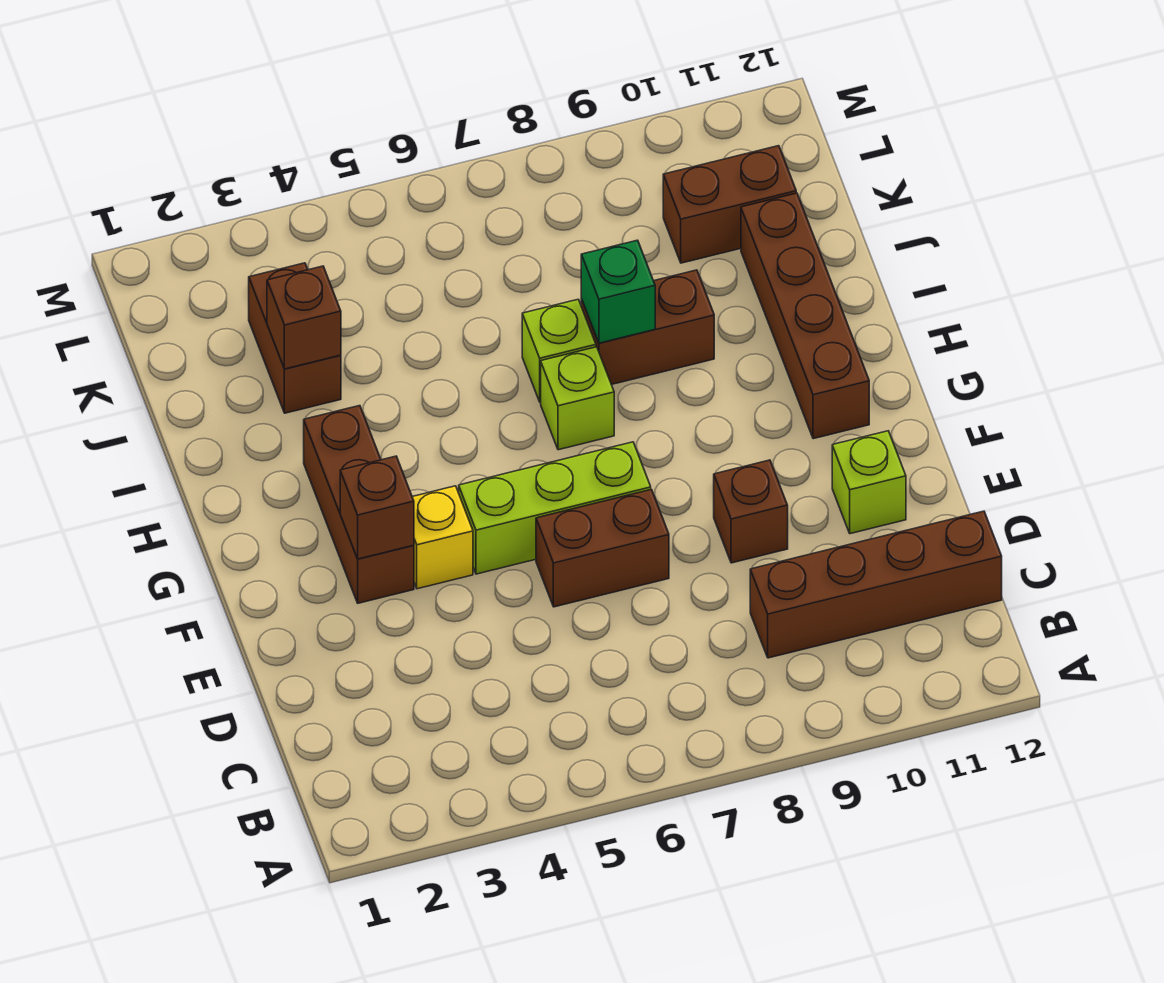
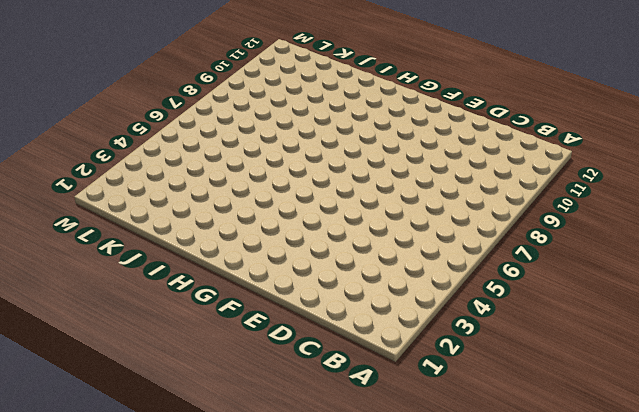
none -> brown 1x4 brick [750,511,1002,658]
none -> brown 1x2 brick [536,489,669,607]
none -> brown 1x1 brick [714,460,788,563]

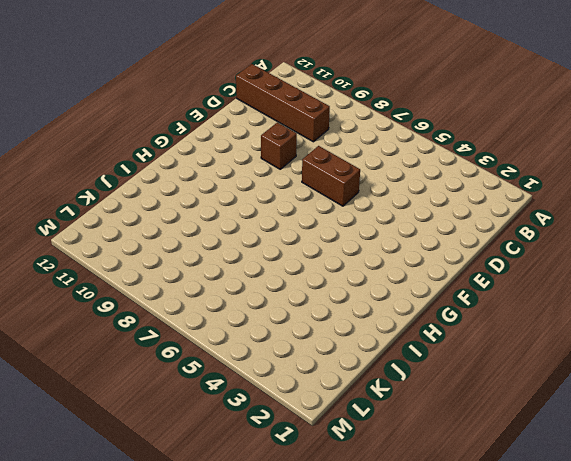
none -> lime 1x1 brick [832,431,906,534]
none -> brown 1x3 brick [304,406,414,603]
none -> yellow 1x1 brick [412,486,473,589]

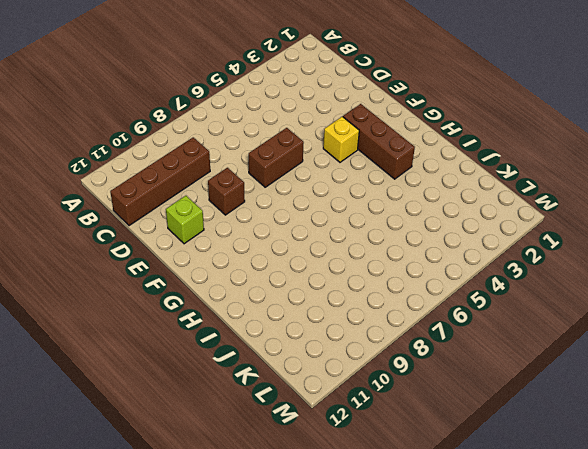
none -> lime 1x3 brick [459,442,651,574]
none -> brown 1x4 brick [741,193,869,439]
none -> lime 1x1 brick [541,347,614,450]

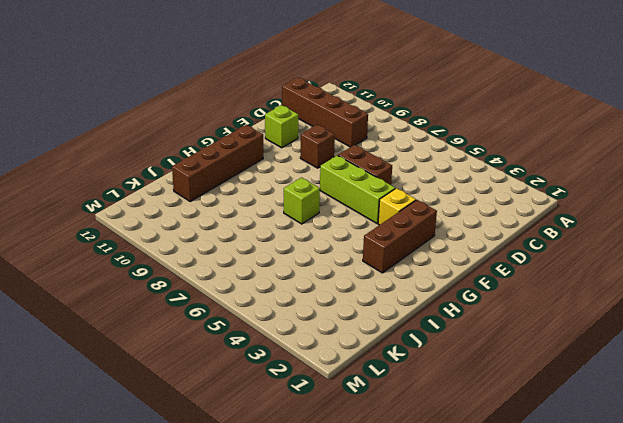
none -> lime 1x1 brick [522,299,596,402]
none -> brown 1x2 brick [581,270,714,384]
none -> brown 1x2 brick [249,263,341,413]

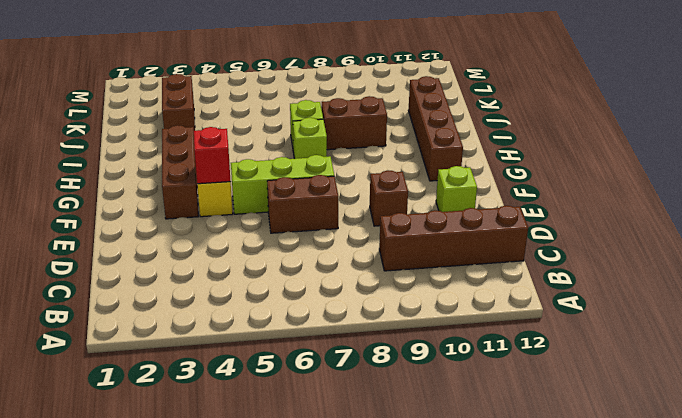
red 1x1 brick [194,127,231,184] -> none
none -> brown 1x2 brick [663,146,796,263]
none -> brown 1x1 brick [340,456,414,559]
none -> green 1x1 brick [581,240,655,343]

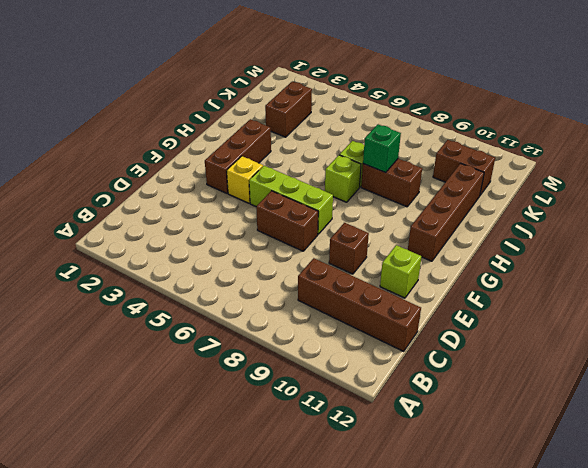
none -> brown 1x1 brick [340,456,414,559]
none -> brown 1x1 brick [267,266,341,369]

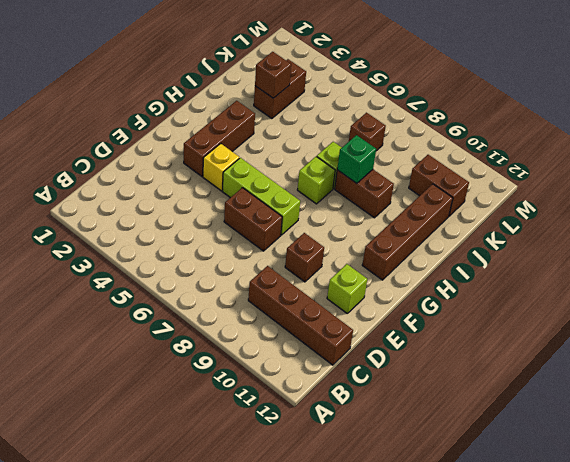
brown 1x1 brick [349,113,386,151] -> brown 1x1 brick moved to [340,456,414,559]

